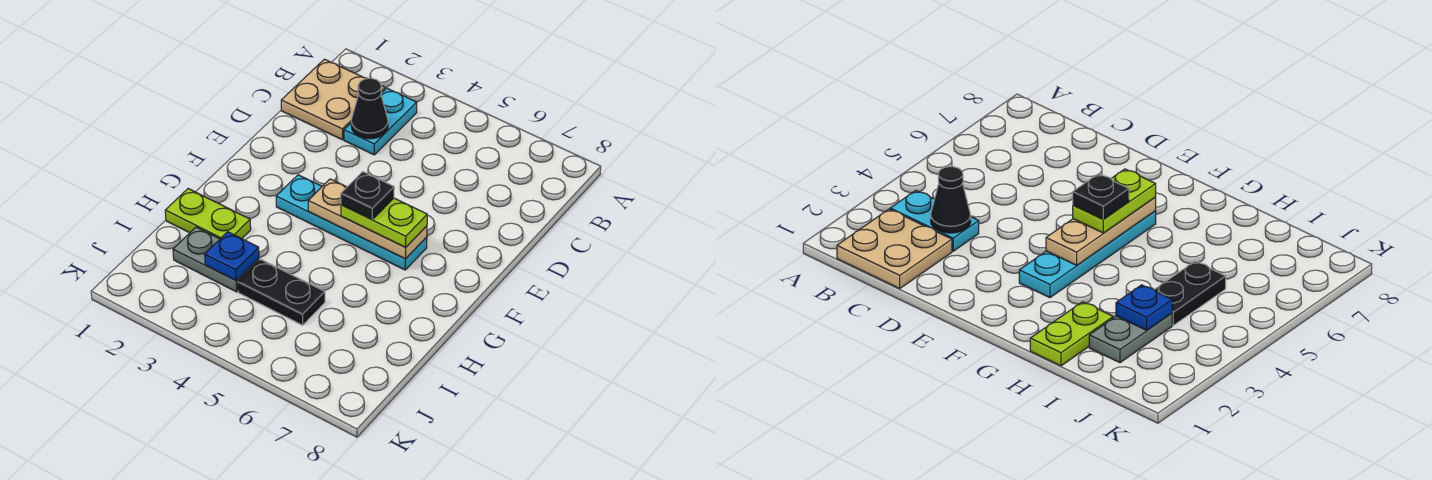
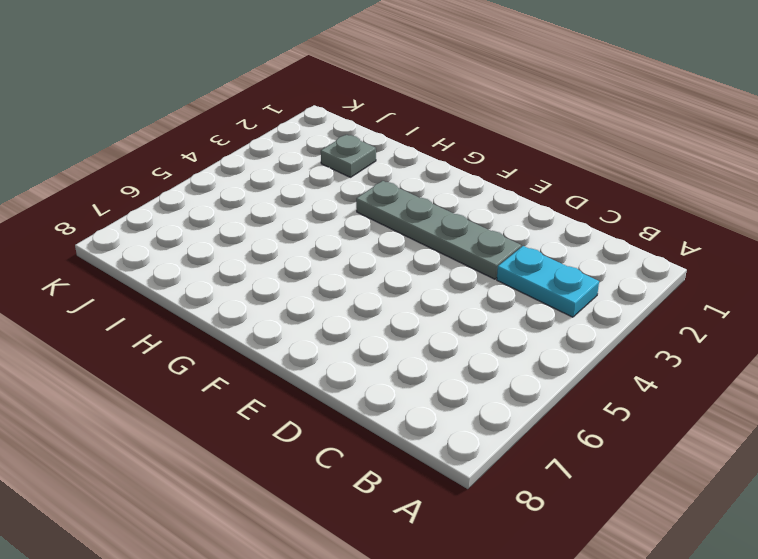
grey 1x4 plate [356,181,521,279] -> cyan 1x4 plate [276,175,427,270]
grey 1x1 plate [321,135,376,177] -> grey 1x2 plate [173,227,259,292]
none -> tan 2x2 plate [281,59,385,140]
none -> lime 1x2 plate [165,189,251,239]

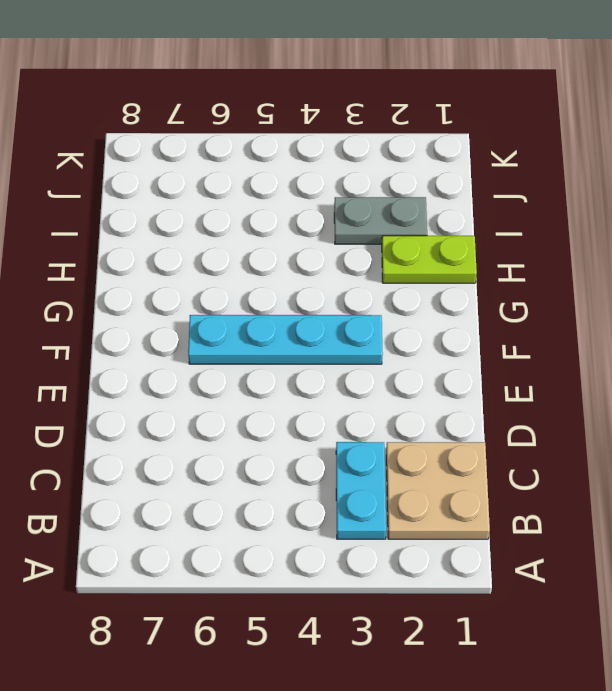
none -> black 1x2 plate [238,259,325,325]
none -> black 1x1 cone [351,78,388,139]

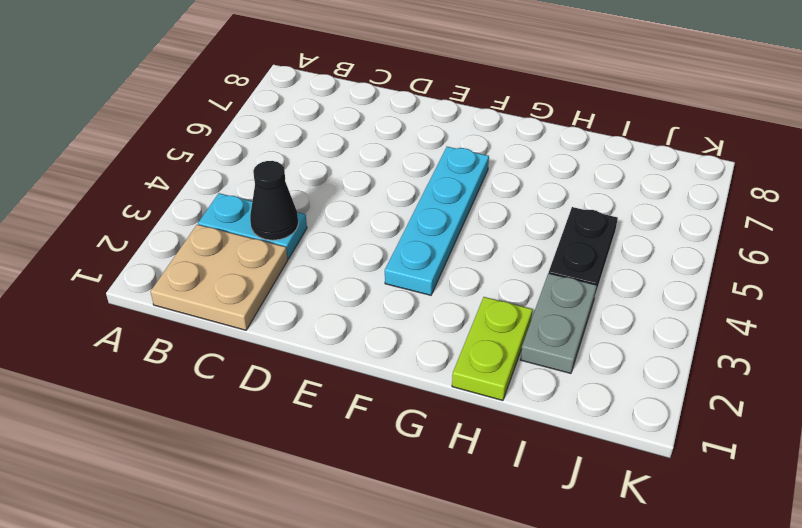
none -> tan 1x3 plate [308,179,427,259]
none -> blue 1x1 plate [205,232,259,281]

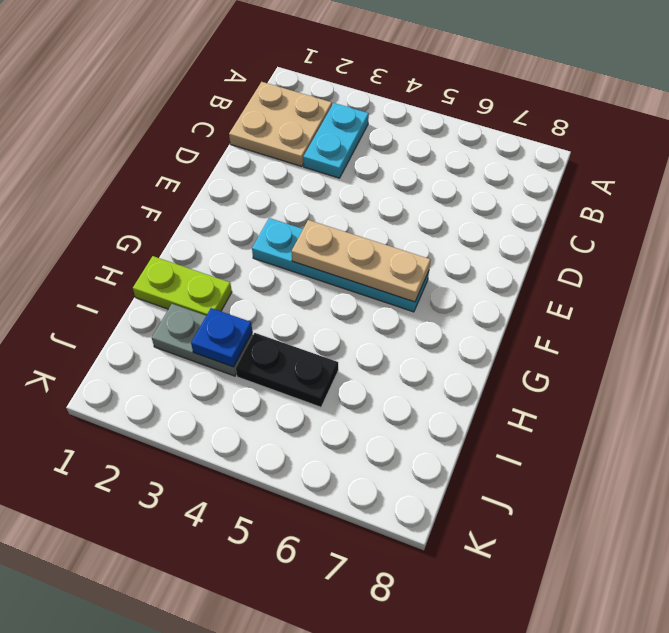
none -> black 1x1 cone [351,78,388,139]
none -> lime 1x2 plate [341,198,427,247]

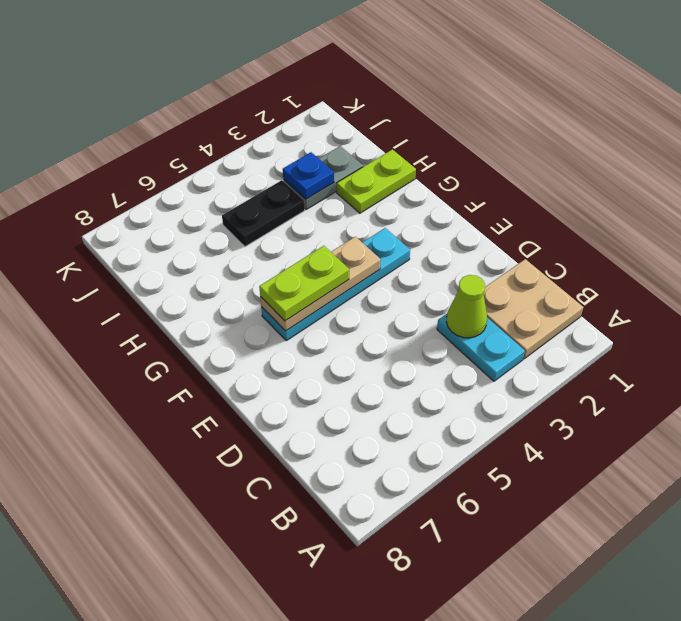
lime 1x1 cone [446,275,487,338] -> black 1x1 cone [351,78,388,139]
none -> black 1x1 plate [341,172,394,220]

